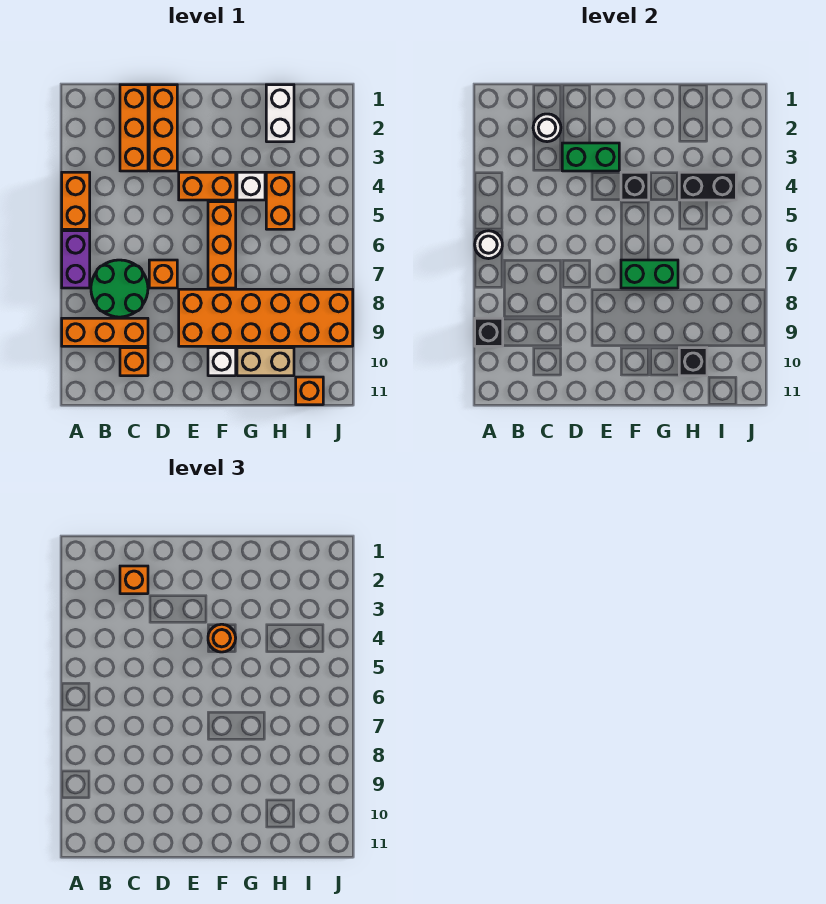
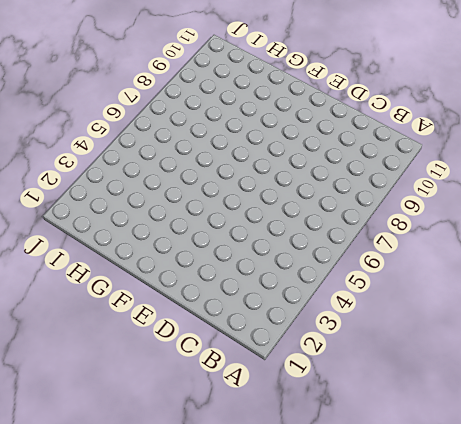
none -> orange 1x2 brick [62,172,90,229]
none -> purple 1x2 brick [62,231,90,288]
none -> orange 1x3 brick [62,318,148,346]

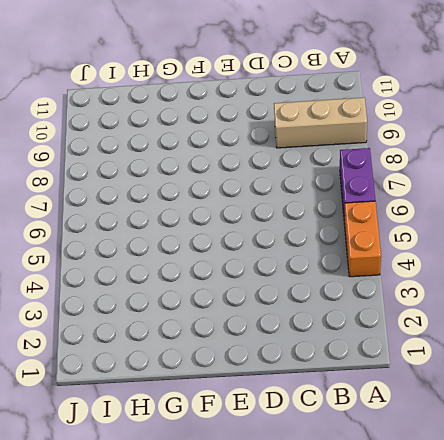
tan 1x3 brick [274,98,367,148] -> orange 1x3 brick [62,318,148,346]
none -> green 2x2 round brick [91,260,148,317]
none -> orange 1x3 brick [120,85,148,171]
none -> orange 1x1 brick [120,348,148,376]

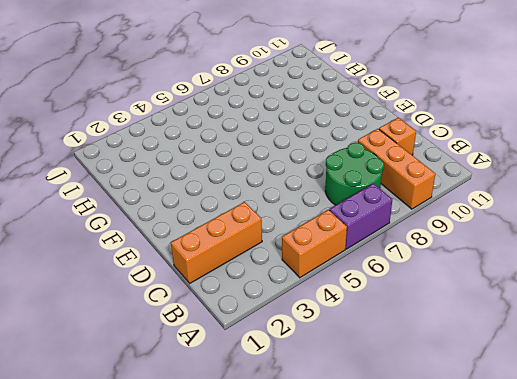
none -> orange 1x3 brick [149,85,177,171]
none -> orange 1x1 brick [149,260,177,288]
none -> orange 1x2 brick [179,172,236,200]

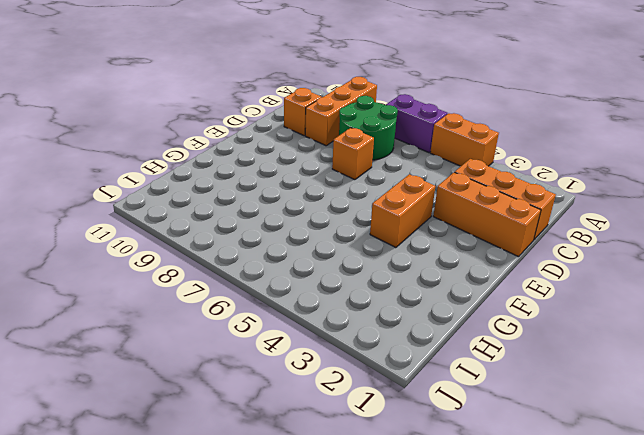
none -> orange 2x6 brick [179,289,353,346]
none -> orange 1x3 brick [208,202,236,288]
none -> white 1x1 brick [208,348,236,376]

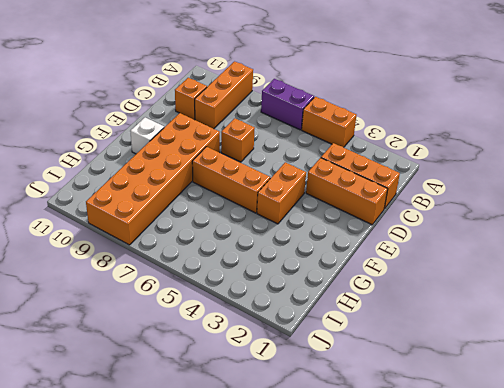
none -> green 2x2 round brick [91,260,148,317]
none -> white 1x1 brick [237,172,265,200]
none -> tan 1x2 brick [237,348,294,376]

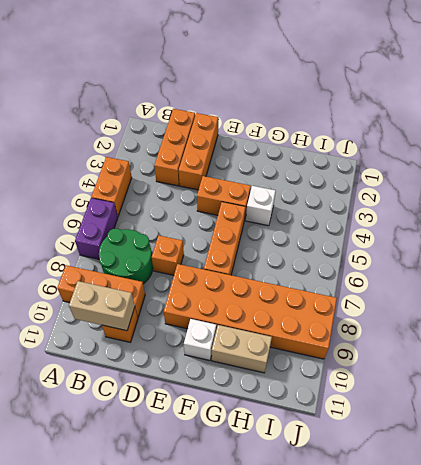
tan 1x2 brick [69,281,135,331] -> none
none -> white 1x2 brick [266,85,294,142]
none -> orange 1x2 brick [266,172,294,229]
none -> orange 1x1 brick [296,377,323,405]

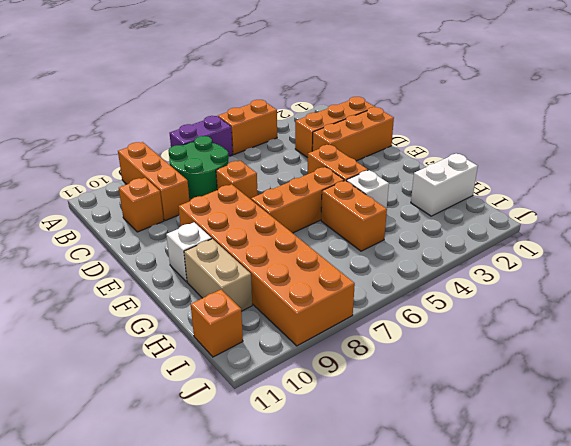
orange 1x2 brick [321,181,387,251] -> orange 1x2 brick turned to [266,172,294,229]
none -> white 1x1 round brick [475,231,502,259]
none -> black 1x1 brick [475,318,503,346]
none -> white 1x1 round brick [533,114,561,142]

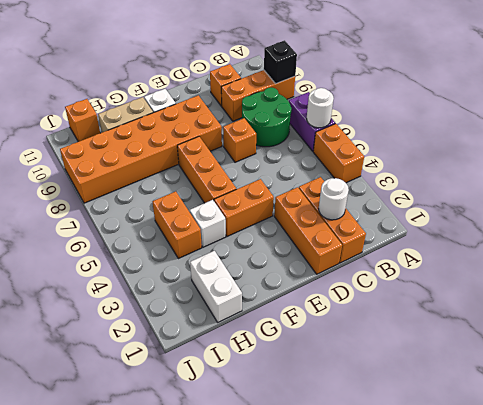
none -> green 1x2 brick [562,143,619,171]
none -> black 1x1 brick [621,172,649,200]
none -> green 1x2 brick [621,260,678,288]

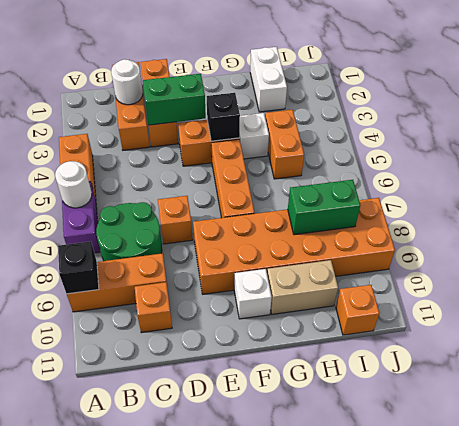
green 1x2 brick [288,180,360,235] -> green 1x2 brick moved to [621,260,678,288]
none -> black 1x2 brick [679,172,736,200]
none -> black 1x1 brick [679,348,707,376]
none -> orange 1x1 brick [120,566,148,594]

